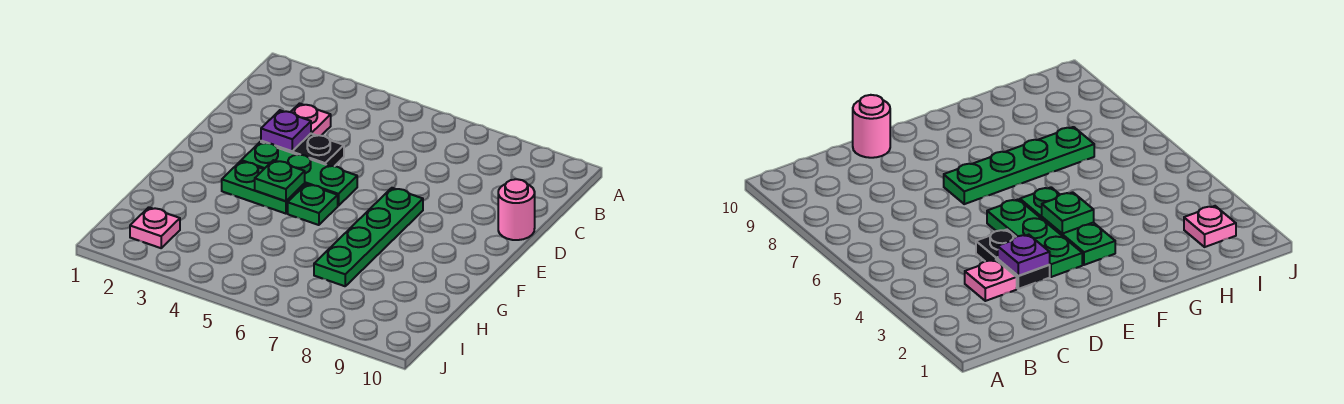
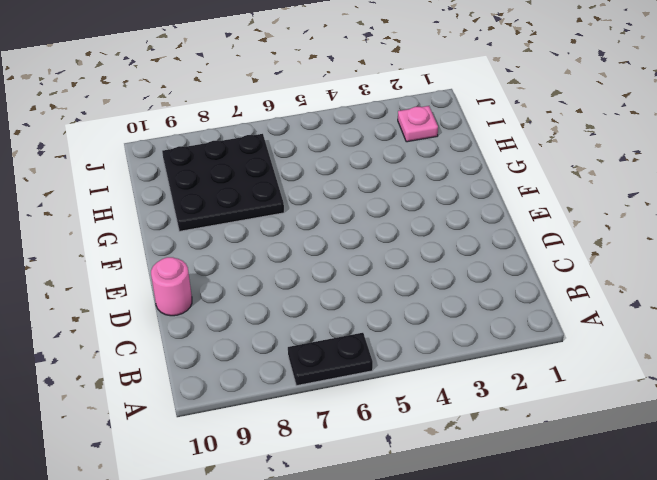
black 1x2 plate [288,333,373,386] -> black 1x2 plate moved to [261,134,344,166]
black 3x3 plate [162,134,284,231] -> green 1x4 plate [314,188,423,286]
none -> pink 1x1 plate [291,104,331,136]
none -> green 1x3 plate [241,142,357,206]

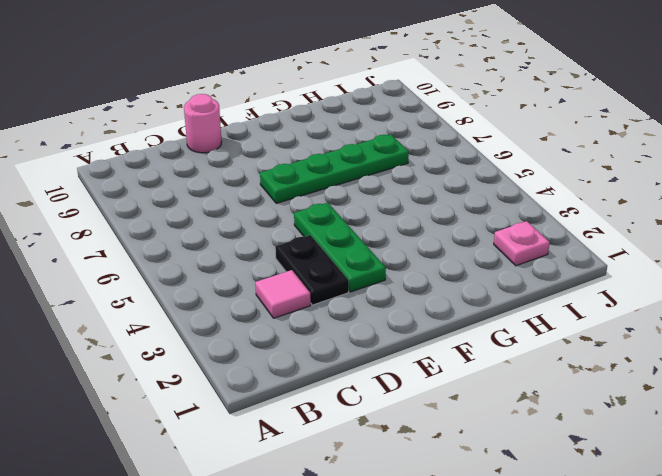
pink 1x1 tile [255,270,311,318] -> pink 1x1 plate [291,104,331,136]
none -> green 1x2 plate [222,161,305,214]
none -> green 1x1 plate [288,184,338,225]

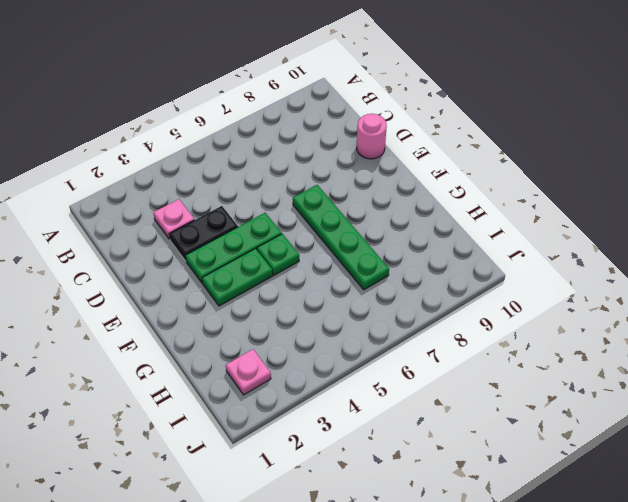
none -> purple 1x1 plate [261,110,311,151]
none -> green 1x1 plate [255,160,305,201]

